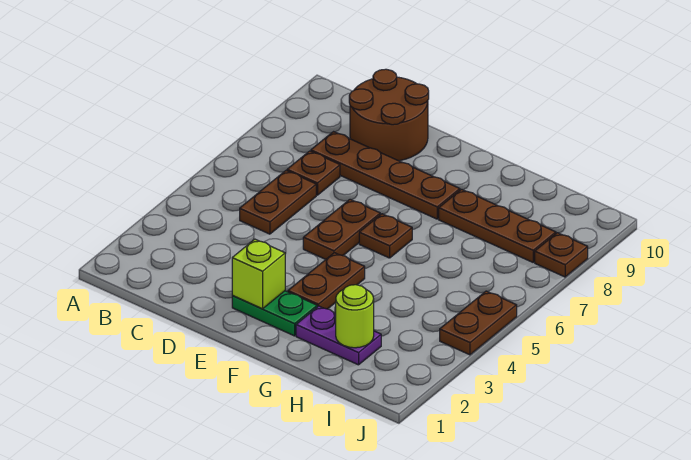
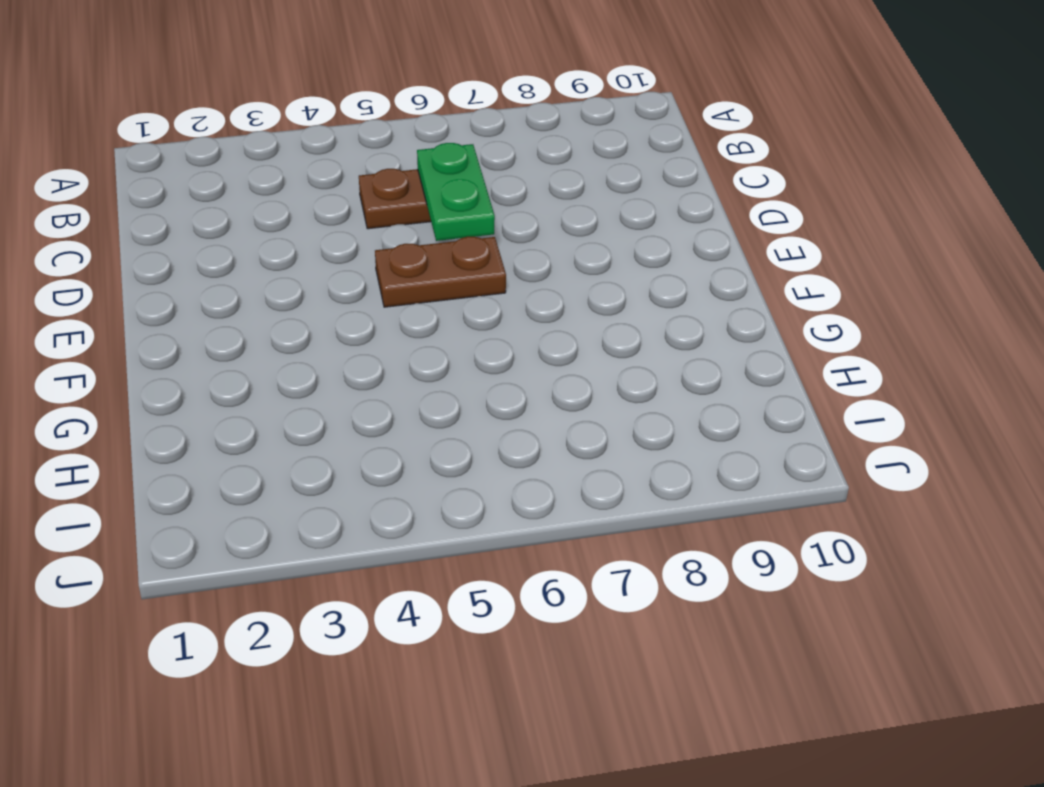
green 1x2 plate [417,143,495,241] -> green 1x2 plate moved to [232,291,317,336]
none -> brown 1x1 plate [287,151,340,195]
none -> brown 1x4 plate [311,132,460,219]
none -> brown 2x2 round brick [349,69,429,161]

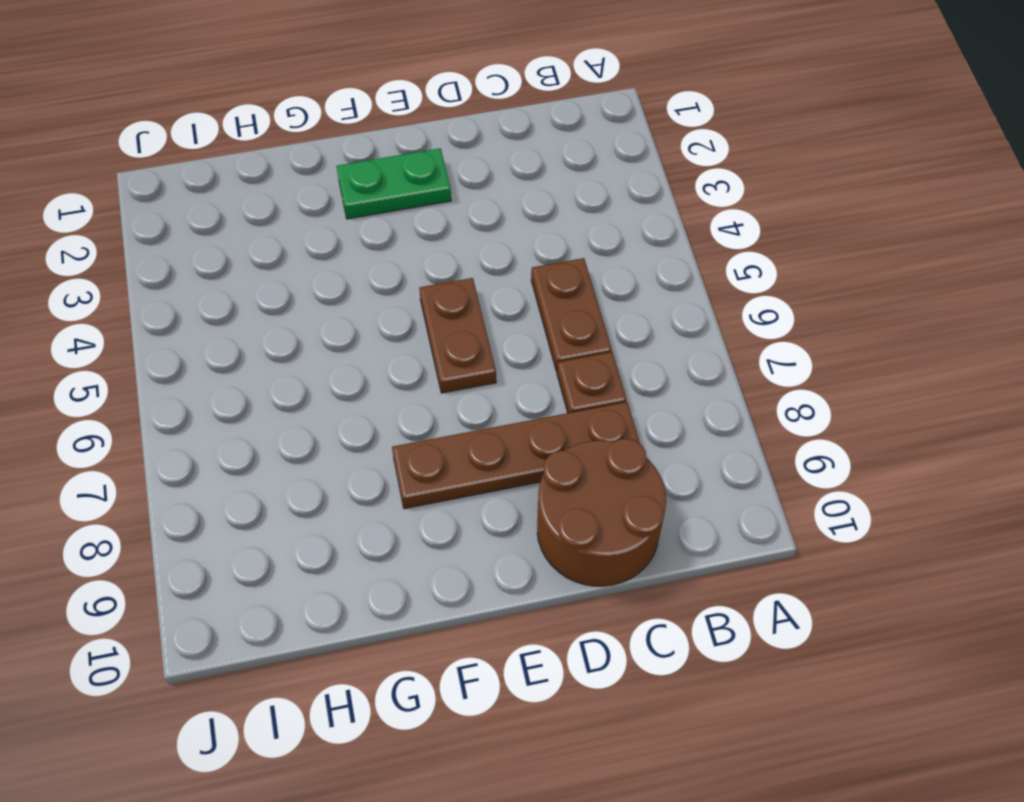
none -> brown 1x2 plate [288,253,365,309]
none -> brown 1x1 plate [359,214,412,258]
none -> purple 1x2 plate [296,306,381,365]

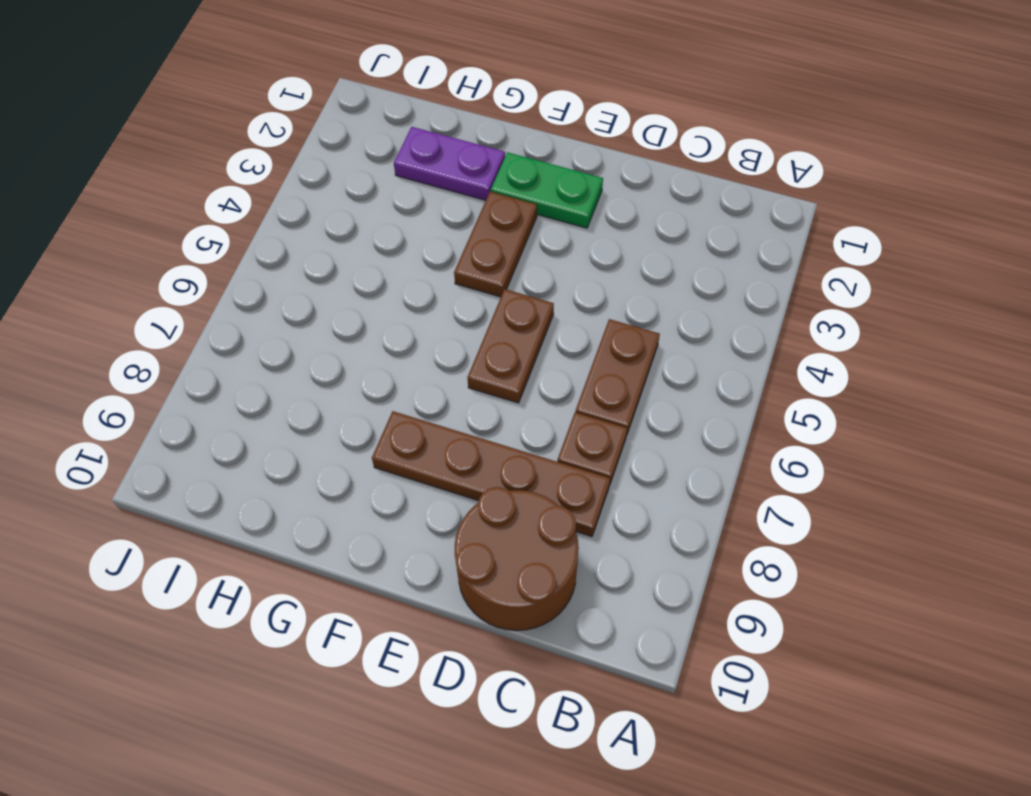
none -> brown 1x1 plate [359,214,412,258]
none -> brown 1x3 plate [439,189,556,262]
none -> brown 1x2 plate [440,291,517,355]

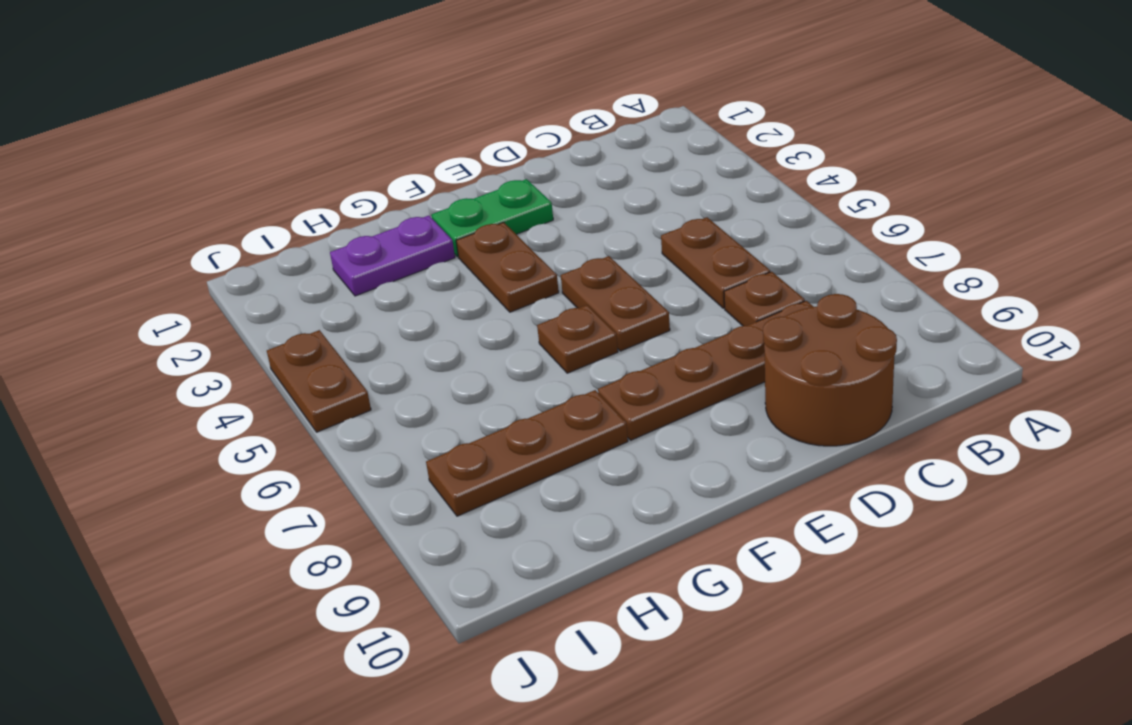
none -> brown 1x1 plate [535,233,588,277]
none -> lime 1x1 brick [232,239,285,309]
none -> lime 1x1 round brick [336,285,374,348]

